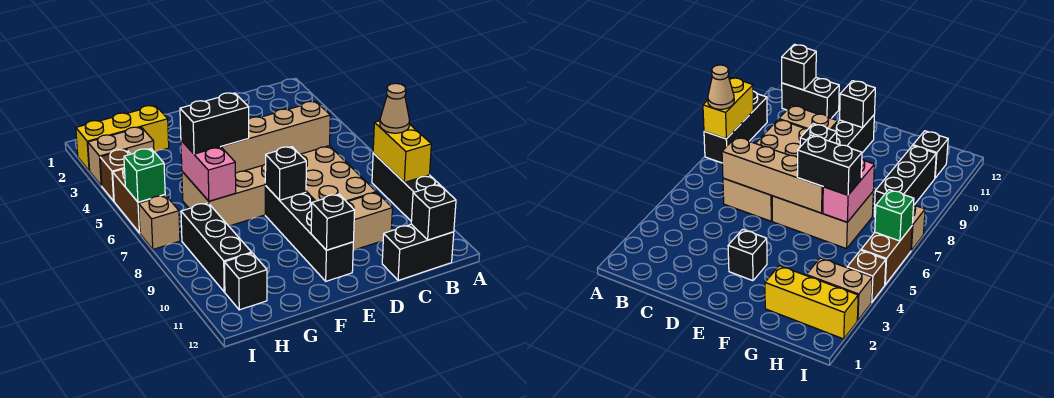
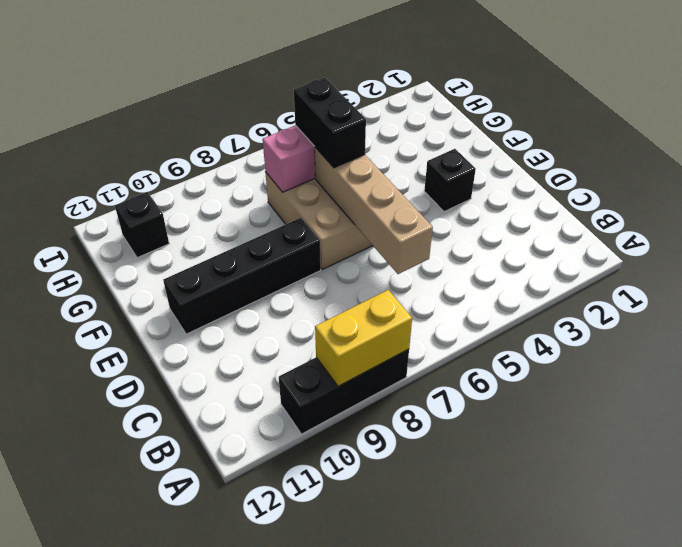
none -> black 1x2 brick [382,224,454,280]
none -> tan 2x4 brick [300,146,376,202]
none -> tan 1x2 brick [347,193,392,250]

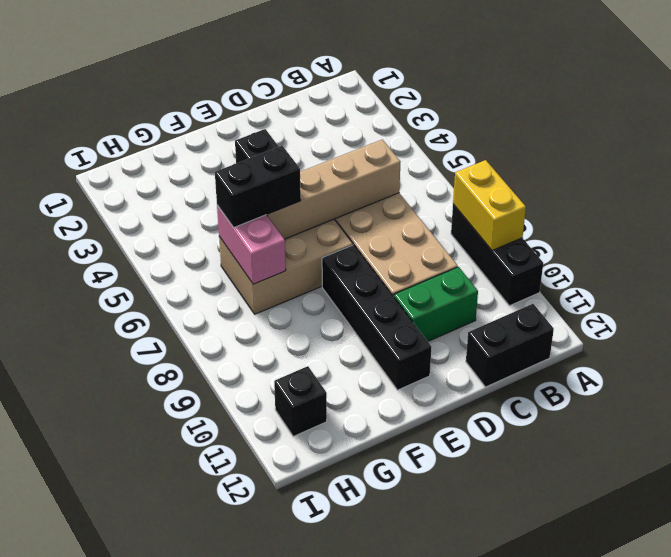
green 1x2 brick [394,267,478,341] -> tan 1x2 brick [347,193,392,250]
none -> yellow 1x3 brick [76,106,169,171]
none -> tan 1x2 brick [88,127,154,186]
none -> black 1x3 brick [181,203,252,292]

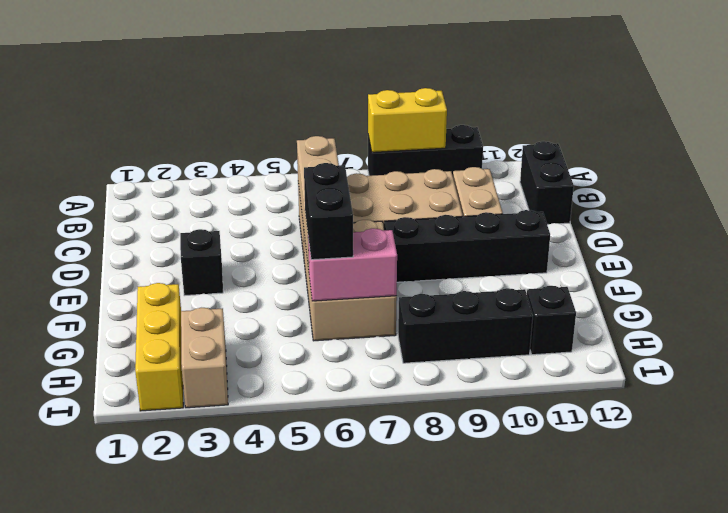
none -> brown 1x1 brick [100,149,130,201]
none -> brown 1x2 brick [113,168,165,233]
none -> tan 1x1 brick [139,195,180,249]

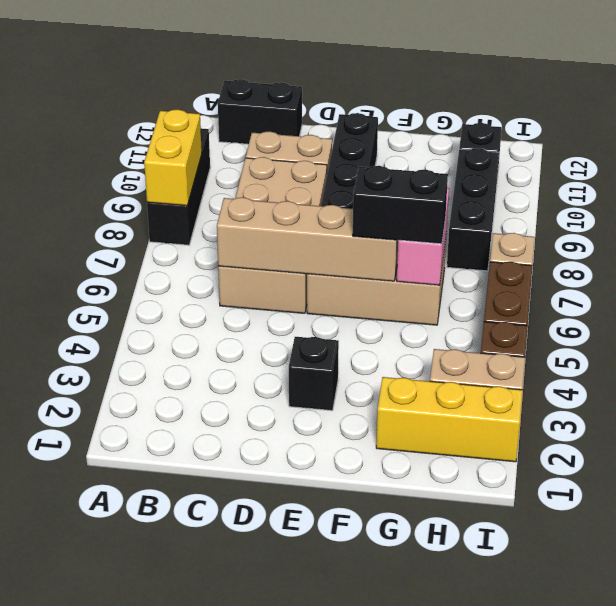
none -> black 1x1 brick [411,185,456,240]
none -> black 1x1 brick [265,147,306,200]
none -> black 1x1 brick [311,194,355,250]

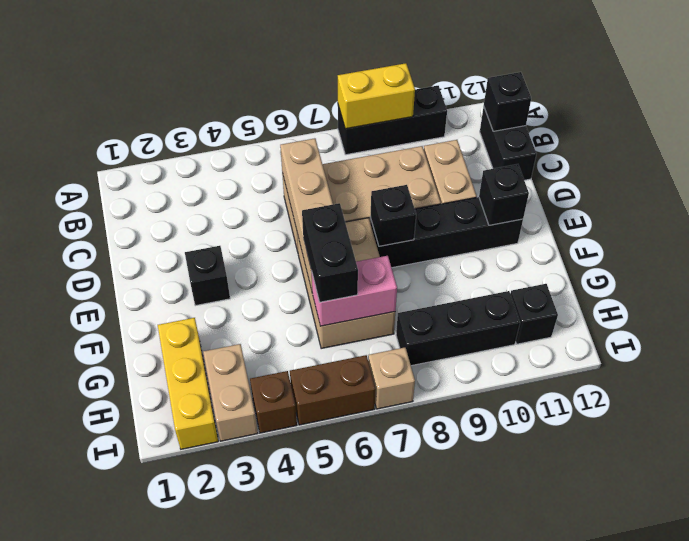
none -> green 1x1 brick [124,149,165,202]
none -> tan 1x1 cone [380,83,410,133]

